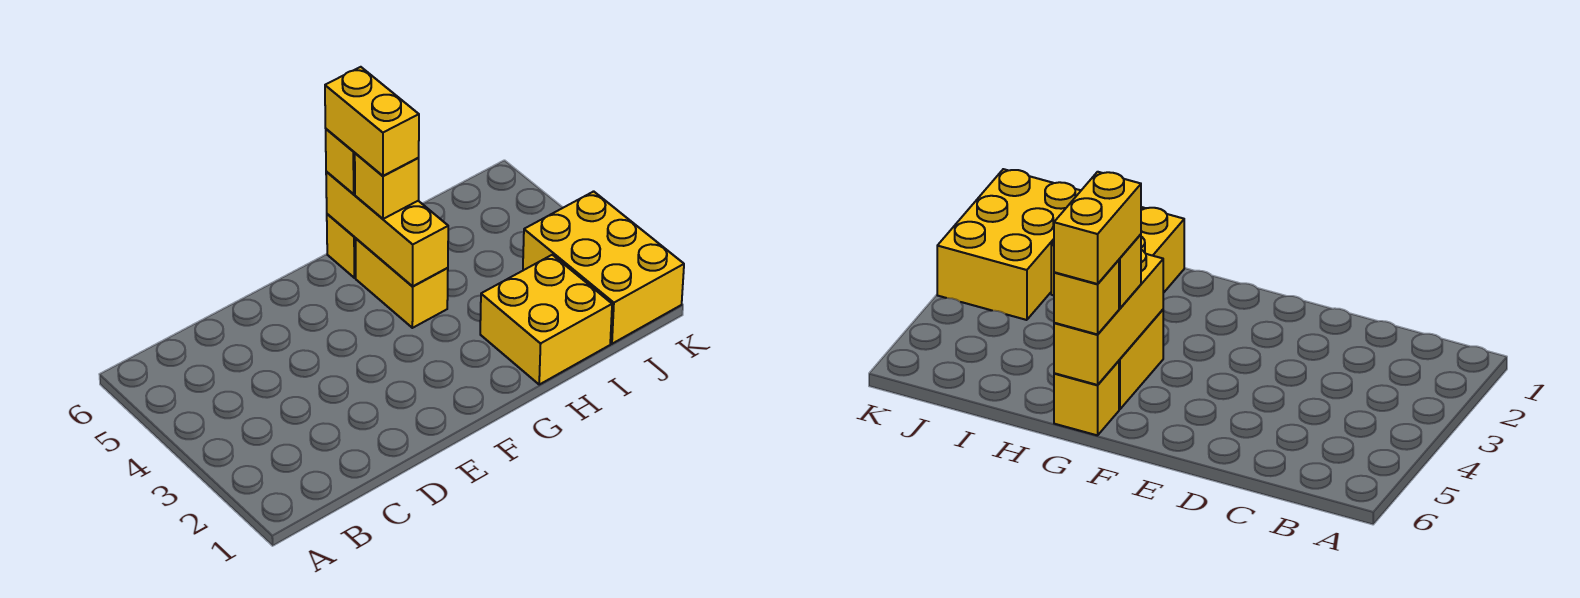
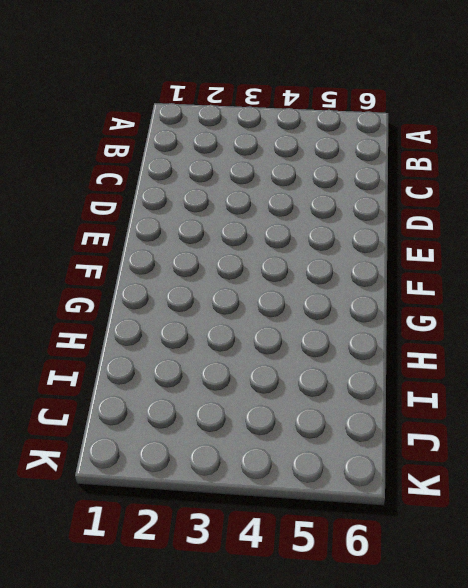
none -> yellow 1x2 brick [355,239,448,328]
none -> yellow 1x1 brick [327,214,356,278]

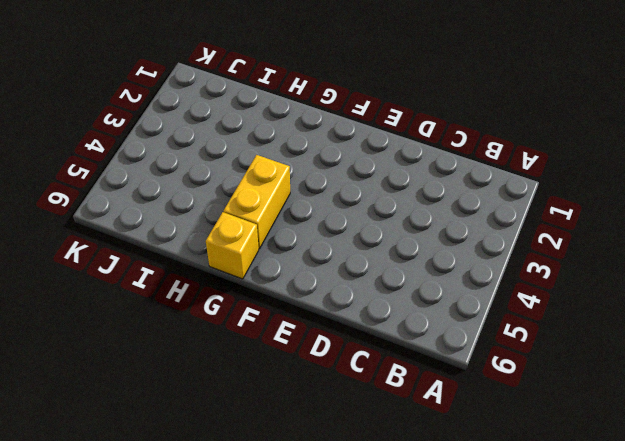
none -> yellow 2x2 brick [480,255,612,384]
none -> yellow 2x3 brick [523,191,684,344]

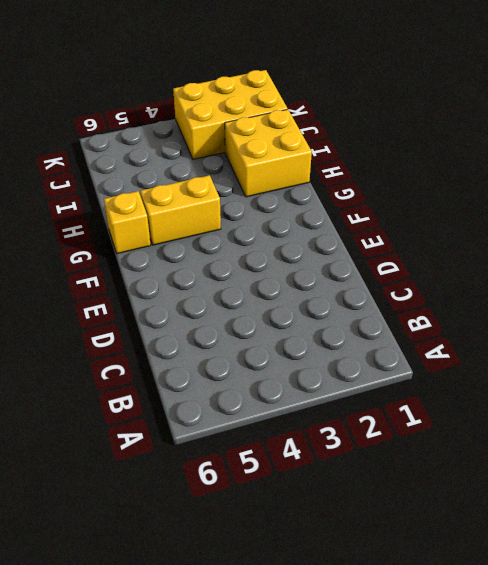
none -> yellow 1x3 brick [326,171,448,286]
none -> yellow 1x1 brick [355,153,419,219]

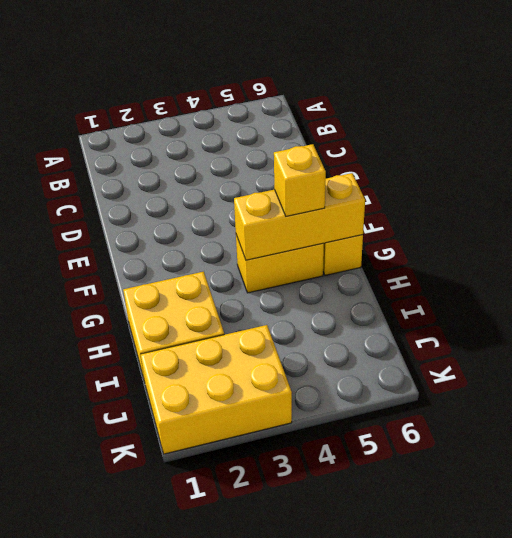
none -> yellow 1x1 brick [326,129,355,194]
none -> yellow 1x2 brick [325,67,419,176]

